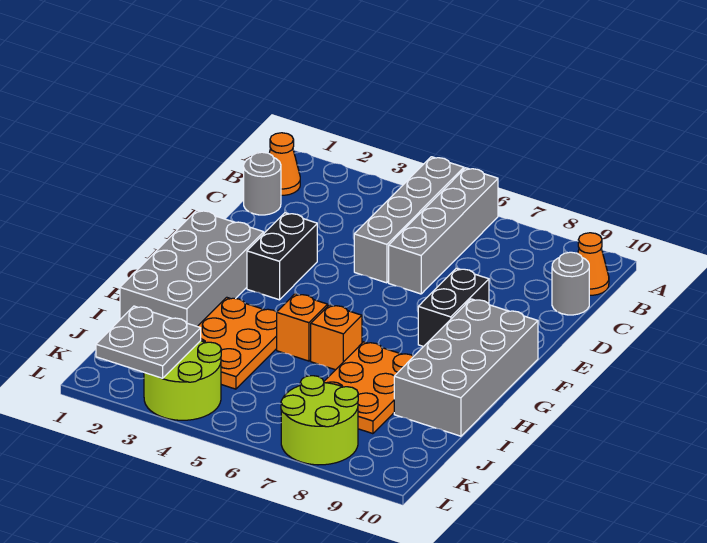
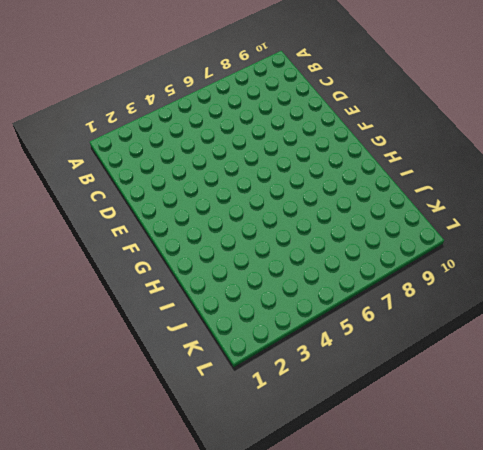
none -> grey 1x4 brick [354,157,464,283]
none -> grey 1x4 brick [389,168,498,294]
none -> orange 1x1 cone [269,133,300,195]

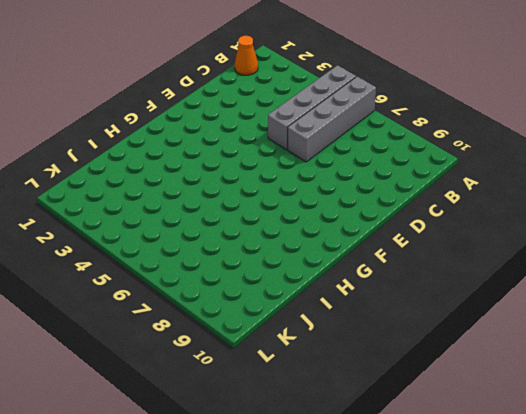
none -> orange 1x1 cone [578,233,609,295]
none -> grey 1x1 round brick [244,152,281,215]
none -> grey 1x1 round brick [552,252,589,315]

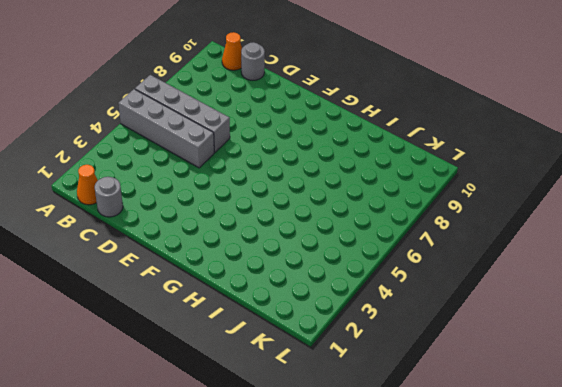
none -> black 1x2 brick [247,213,317,300]
none -> black 1x2 brick [418,268,489,347]
none -> grey 2x4 brick [120,210,264,326]

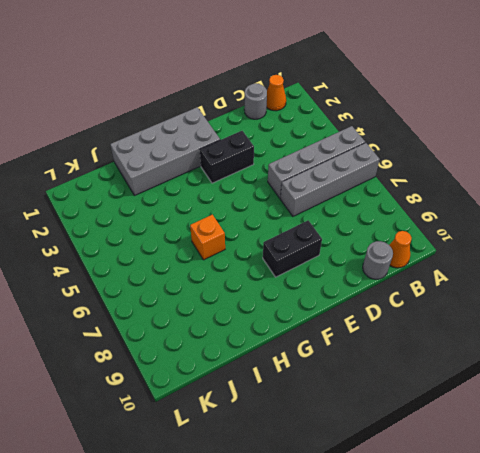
none -> grey 2x4 brick [394,299,538,436]
none -> orange 2x3 plate [197,297,277,389]
none -> orange 1x1 brick [277,294,328,361]

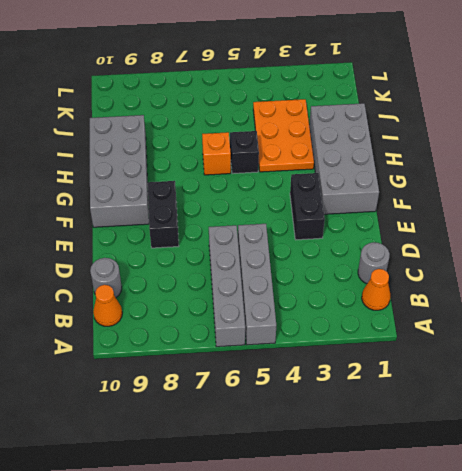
black 1x1 brick [230,131,259,174] -> orange 1x1 brick [277,294,328,361]
none -> orange 2x3 plate [324,342,414,434]
none -> lime 2x2 round brick [144,341,221,420]
none -> lime 2x2 round brick [281,376,358,465]

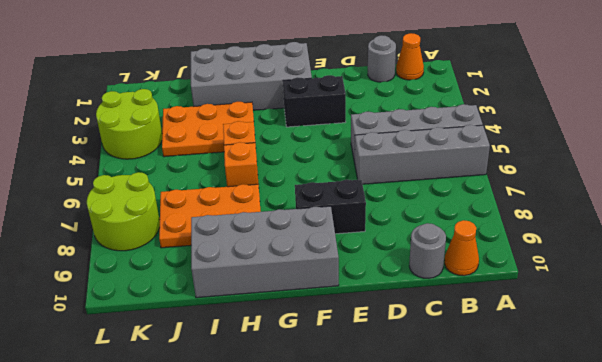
none -> grey 2x2 plate [96,306,201,378]

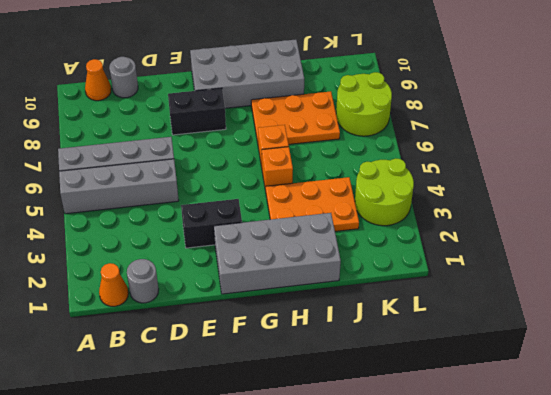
none -> grey 2x2 plate [96,306,201,378]

